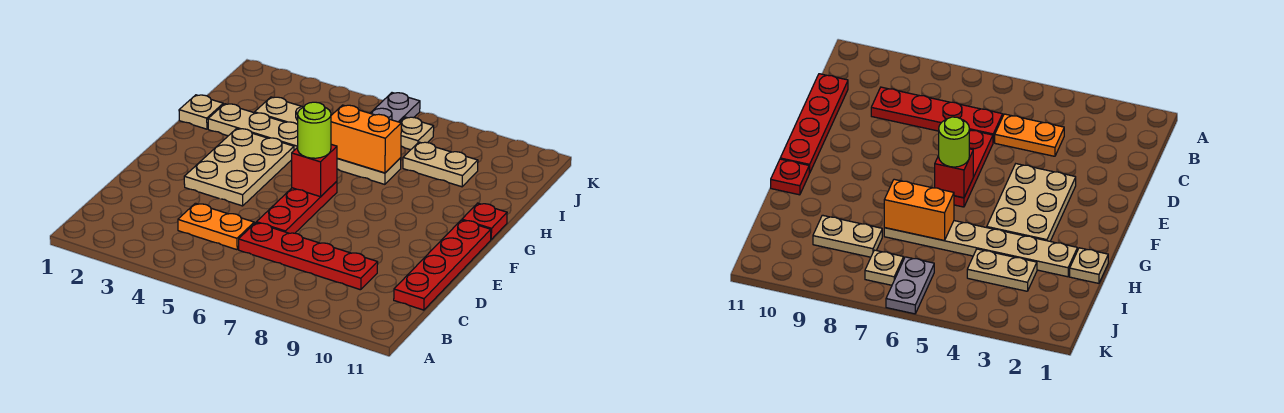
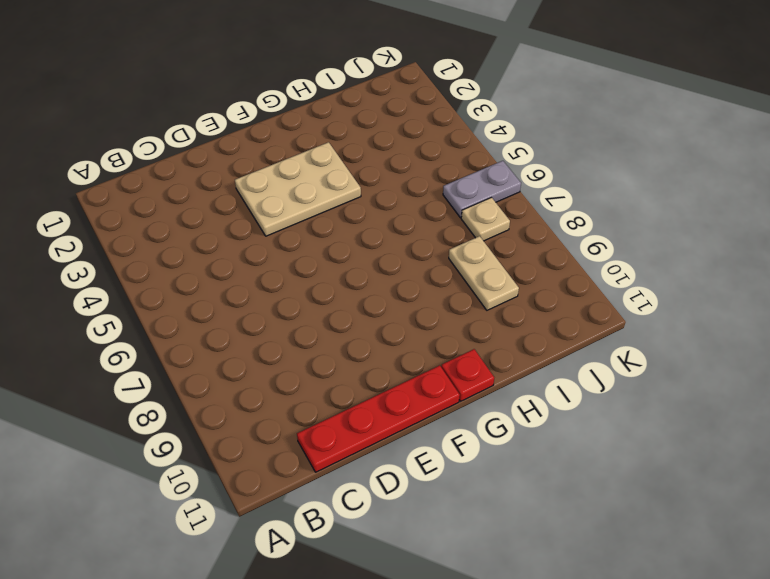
none -> orange 1x2 plate [178,203,254,250]
none -> red 1x4 plate [239,223,378,290]
none -> red 1x3 plate [256,181,337,233]

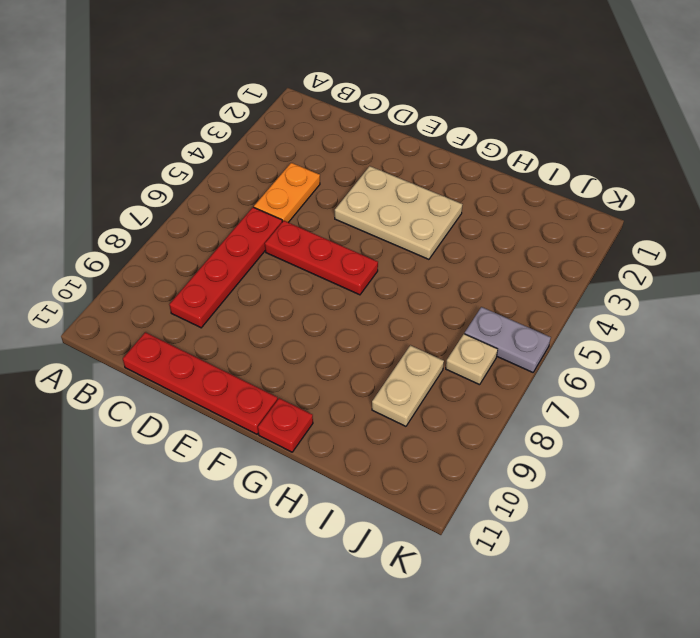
none -> tan 1x1 plate [179,95,223,129]
none -> tan 1x6 plate [208,104,401,184]
none -> tan 1x2 plate [255,97,304,124]

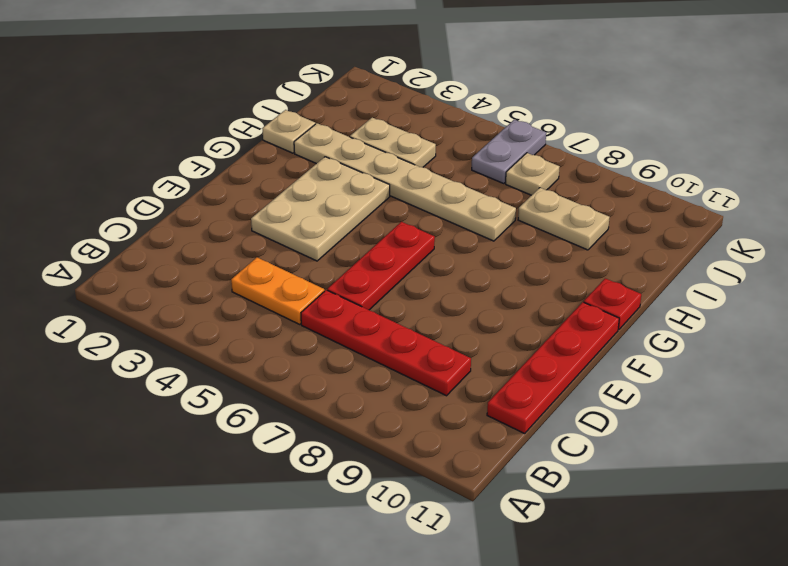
none -> red 1x1 brick [291,144,337,197]
none -> orange 1x2 brick [331,105,401,173]
none -> lime 1x1 round brick [298,102,331,158]

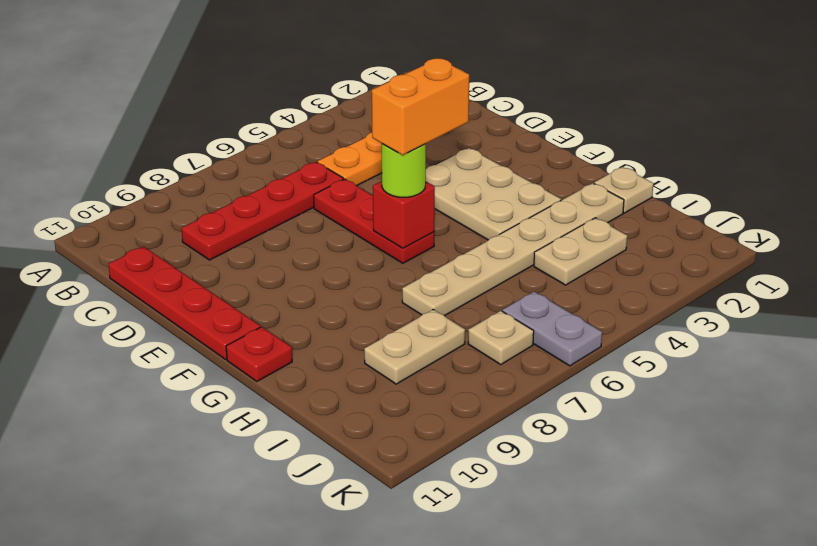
orange 1x2 brick [371,58,469,155] -> orange 1x2 brick moved to [331,105,401,173]

